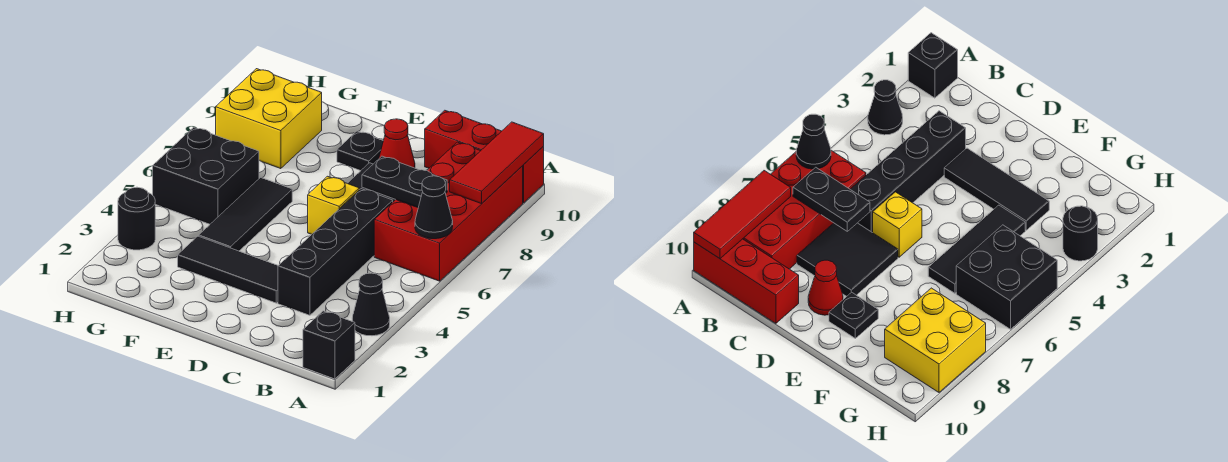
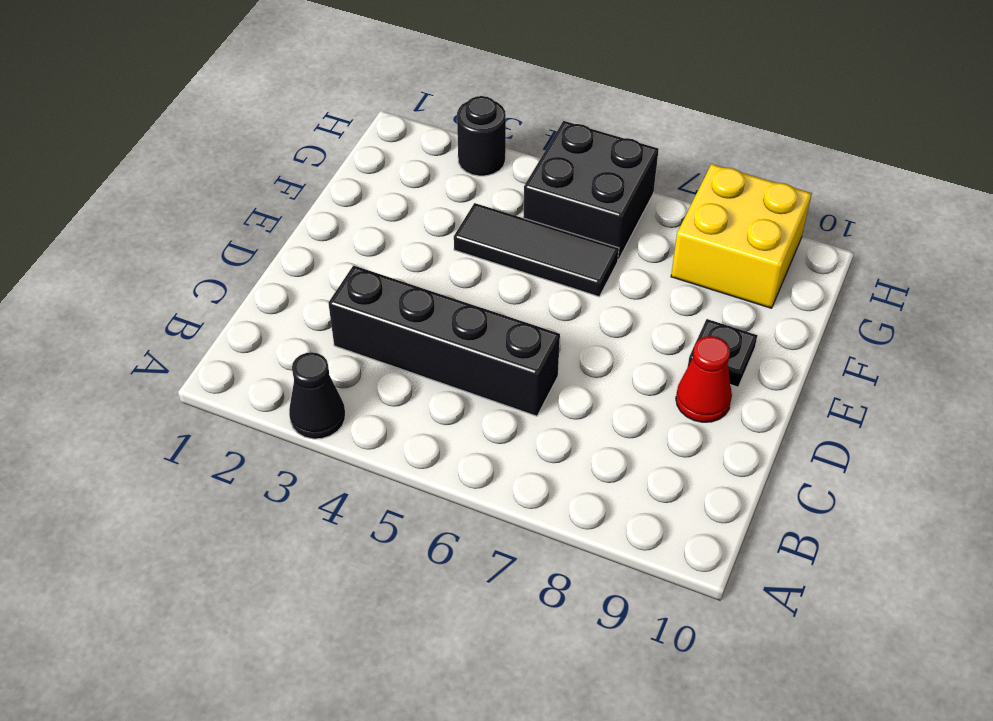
none -> black 1x1 brick [303,311,355,379]
none -> red 2x4 brick [374,142,523,281]
none -> red 1x3 brick [425,110,544,203]

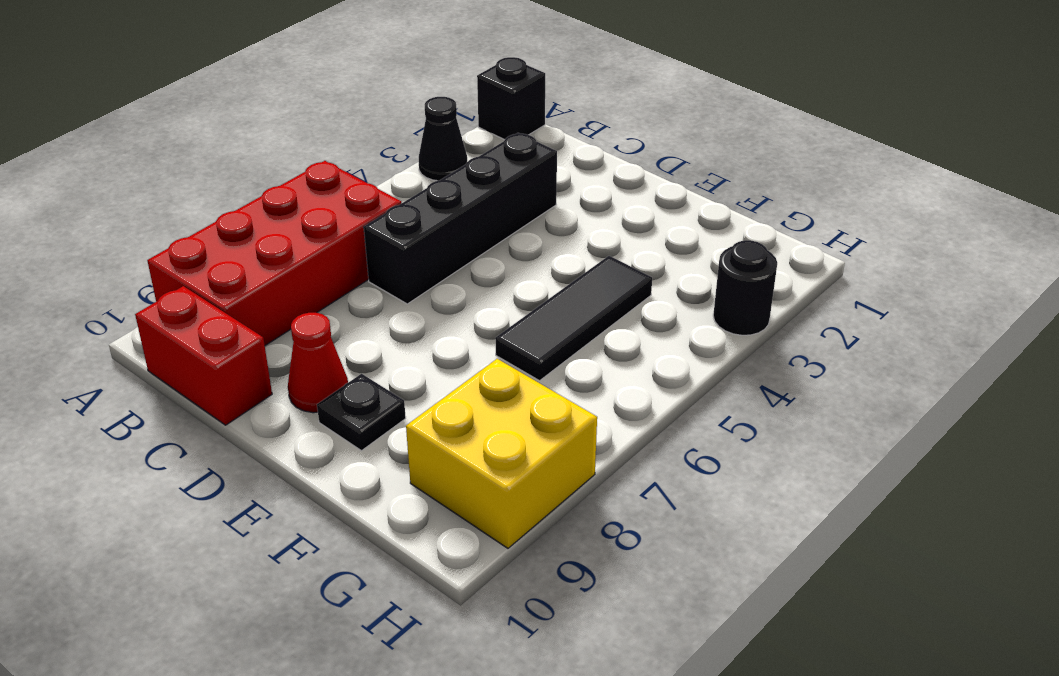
red 1x2 brick [135,286,272,425] -> red 1x3 brick [425,110,544,203]
none -> black 2x2 tile [797,223,898,296]
none -> black 1x3 tile [178,236,278,303]
none -> yellow 1x1 brick [308,176,359,234]

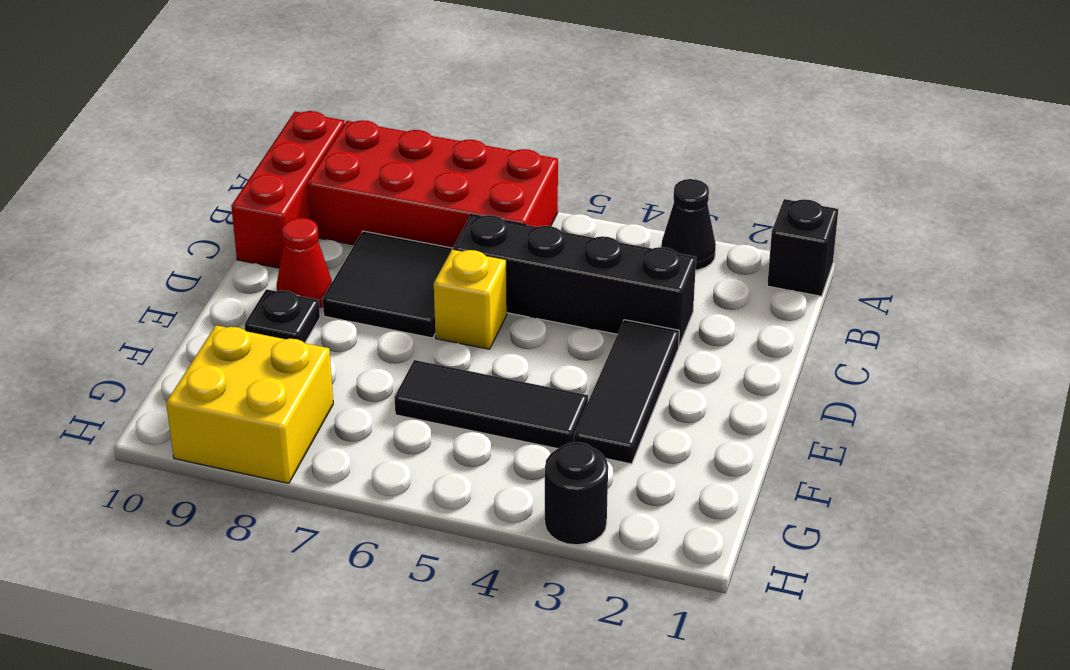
none -> black 2x2 brick [153,127,259,224]
none -> black 1x1 cone [415,176,453,239]
none -> red 1x3 tile [450,122,544,204]

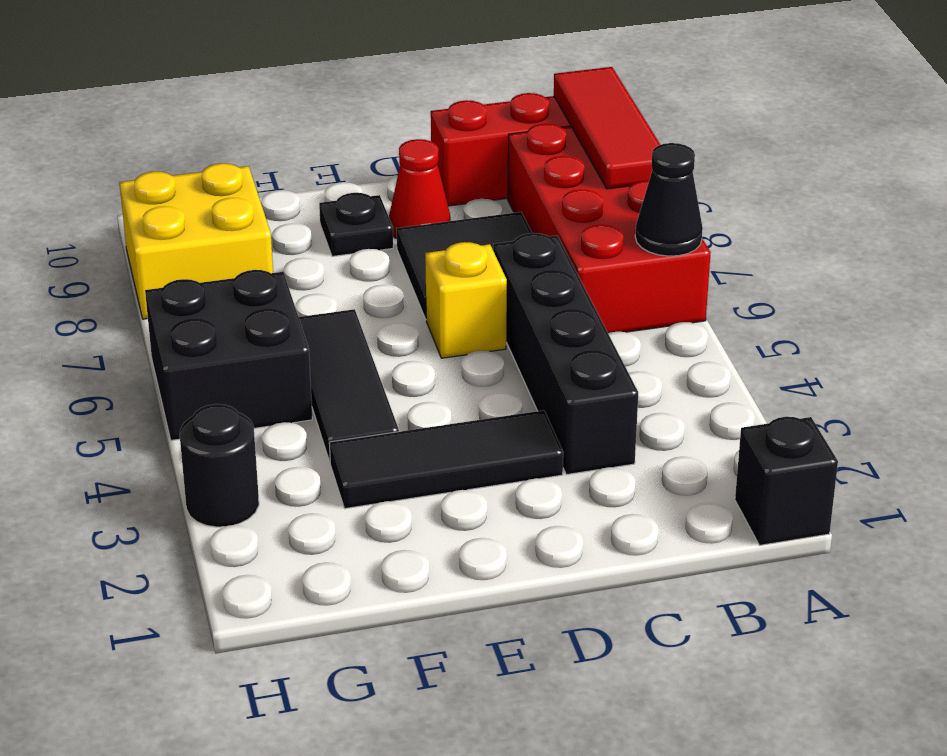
none -> black 1x1 cone [352,273,390,336]
none -> black 1x2 plate [362,156,447,208]

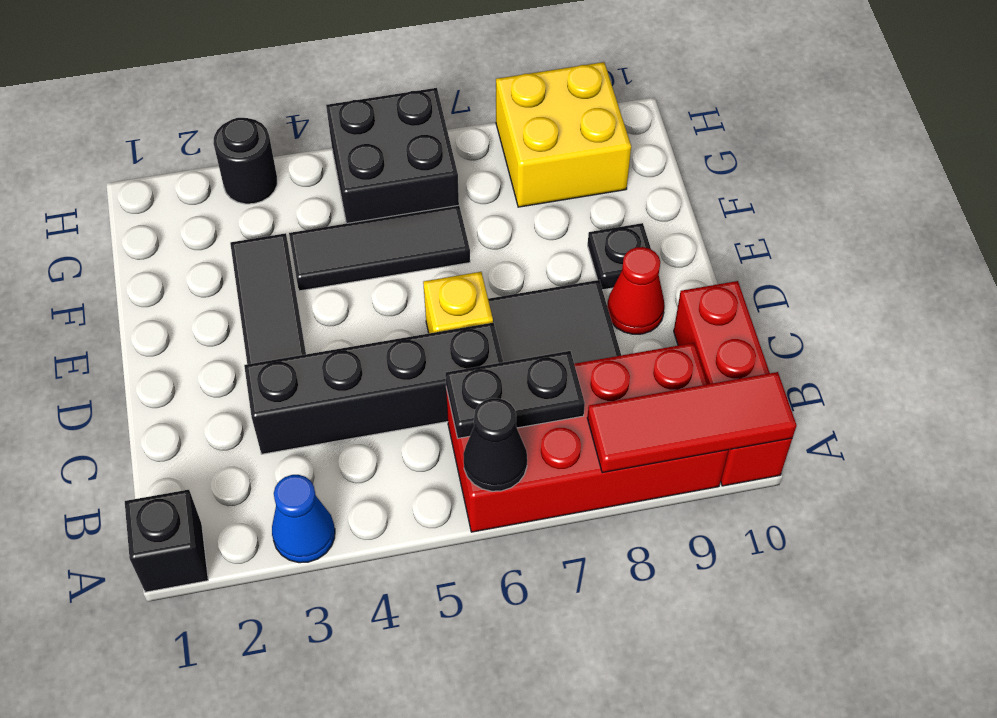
blue 1x1 cone [272,475,335,563] -> black 1x1 cone [352,273,390,336]
black 1x2 plate [445,351,585,439] -> black 1x2 plate turned to [362,156,447,208]

